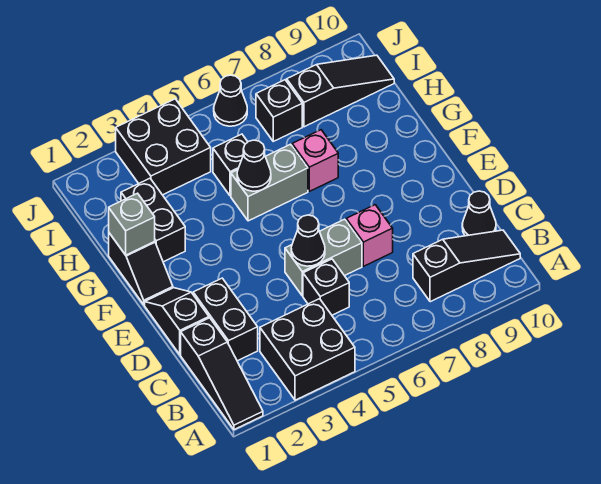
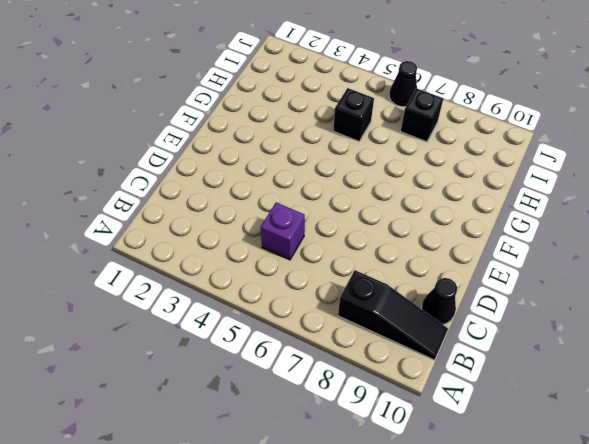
purple 1x1 brick [261,203,305,260] -> black 1x1 brick [303,259,349,315]
none -> black 1x3 slope [181,318,263,430]
none -> black 2x2 brick [260,299,355,400]
none -> black 1x2 brick [193,278,258,361]

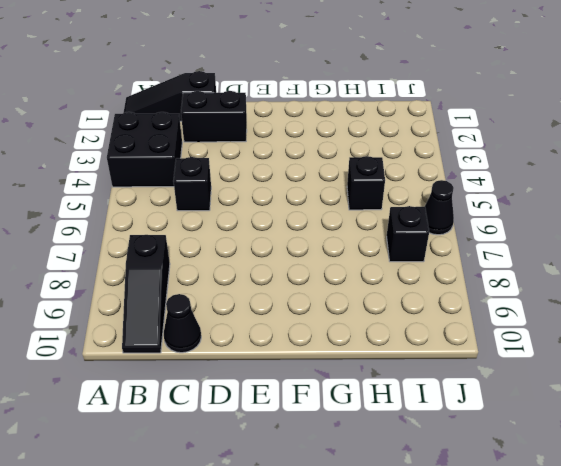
none -> black 1x2 slope [145,288,209,355]
none -> grey 1x2 brick [285,219,362,296]
none -> pink 1x1 brick [346,205,393,266]

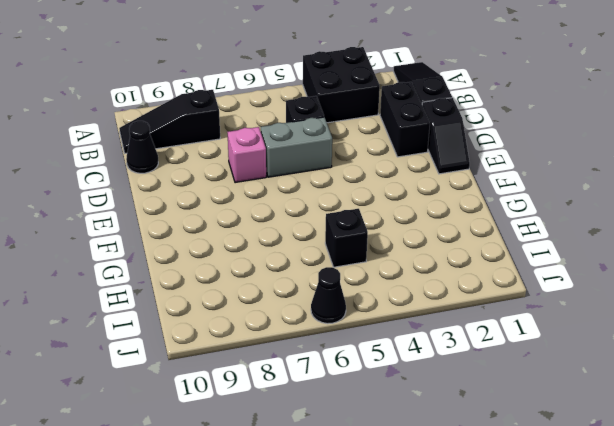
none -> black 1x2 slope [109,233,173,305]
none -> black 1x2 brick [121,178,185,262]
none -> grey 1x2 brick [231,144,308,221]

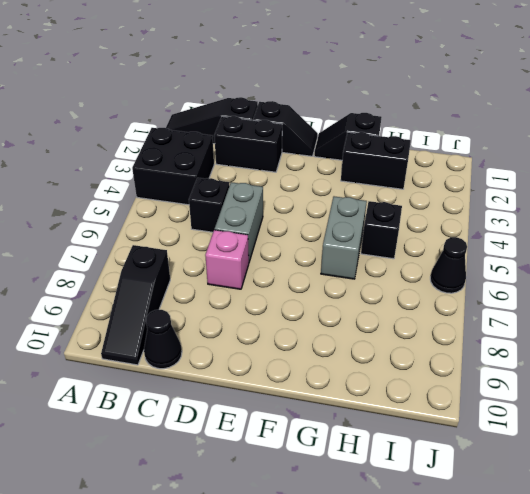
none -> pink 1x1 brick [292,130,338,191]
none -> black 2x2 brick [116,99,211,195]
none -> black 1x1 brick [256,80,302,141]

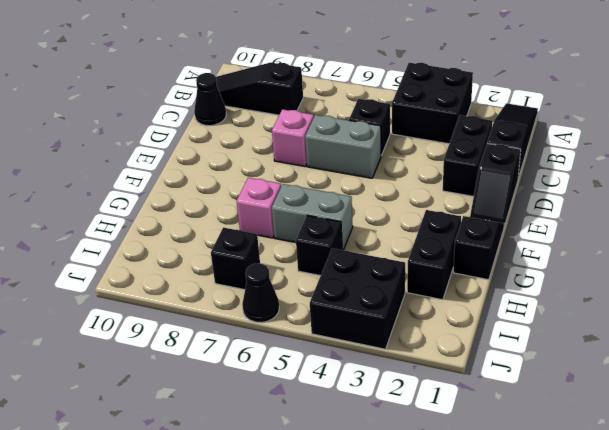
none -> black 1x3 slope [287,55,394,127]
none -> black 1x1 cone [291,215,325,266]
none -> grey 1x1 brick [109,193,155,255]

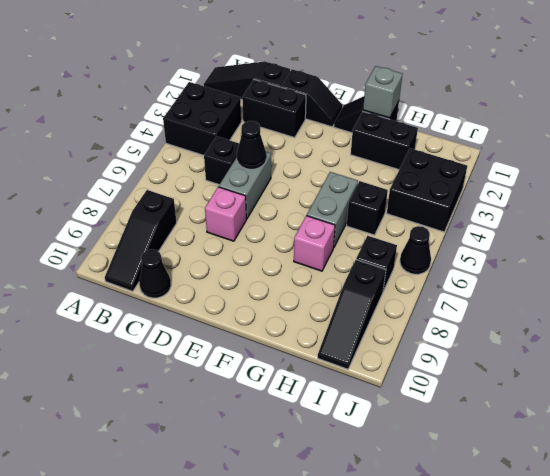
none -> black 1x1 cone [237,140,271,191]

